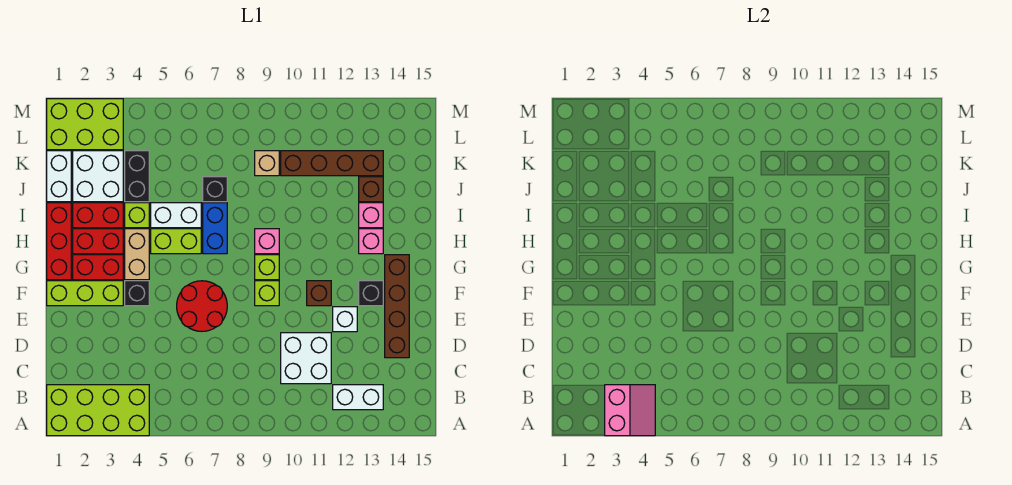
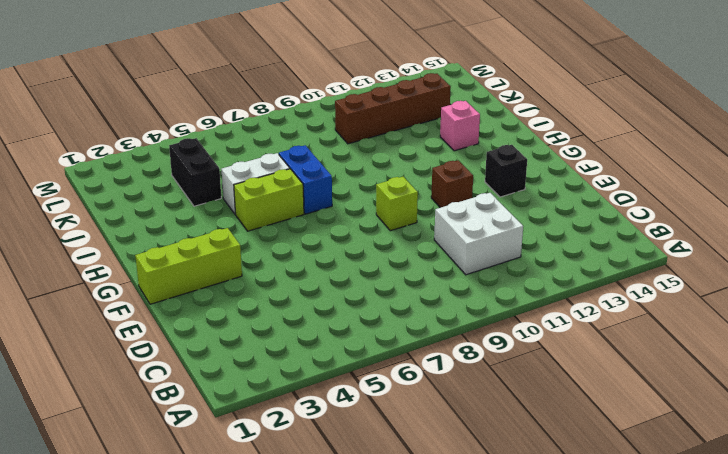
none -> lime 2x4 brick [47,385,149,436]
none -> white 1x2 brick [333,385,383,410]
none -> brown 1x4 brick [385,255,409,358]
none -> red 2x2 round brick [177,281,227,331]

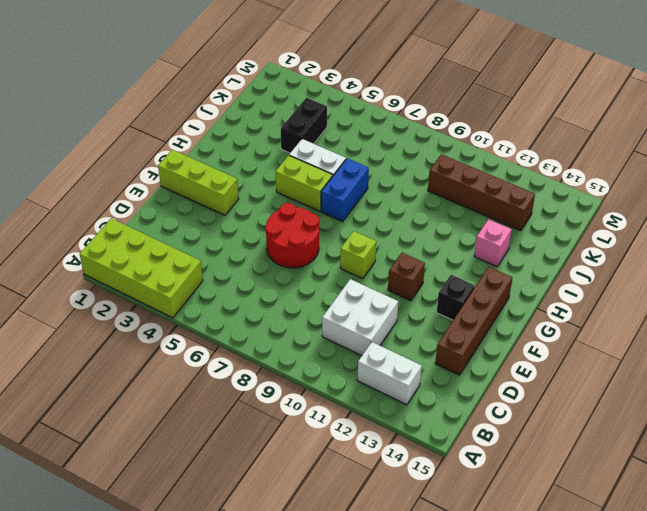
none -> white 1x1 brick [333,307,357,332]
none -> black 1x1 brick [125,281,149,306]
none -> red 1x3 brick [47,203,71,280]
none -> red 1x2 brick [73,255,123,280]

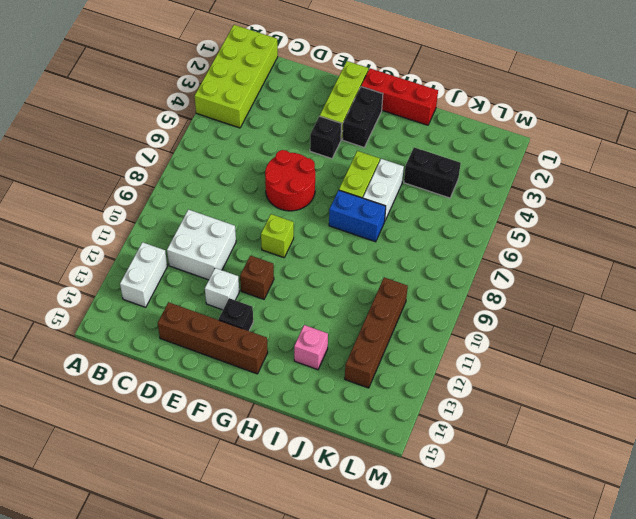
black 1x2 brick [342,87,383,147] -> red 1x2 brick [73,255,123,280]
none -> tan 1x2 brick [125,229,149,280]
none -> lime 1x1 brick [255,255,279,280]
none -> red 1x2 brick [73,229,123,254]
none -> pink 1x1 brick [255,229,279,254]

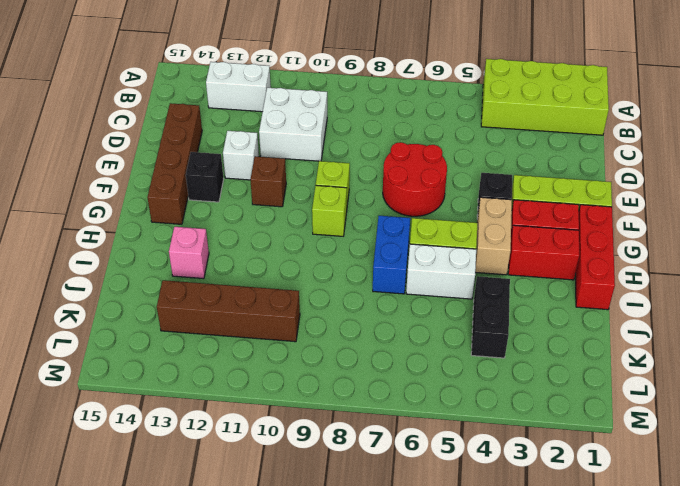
none -> pink 1x1 brick [255,229,279,254]
none -> pink 1x1 brick [359,229,383,254]
none -> red 1x2 brick [73,203,123,228]
none -> lime 1x1 brick [125,203,149,228]

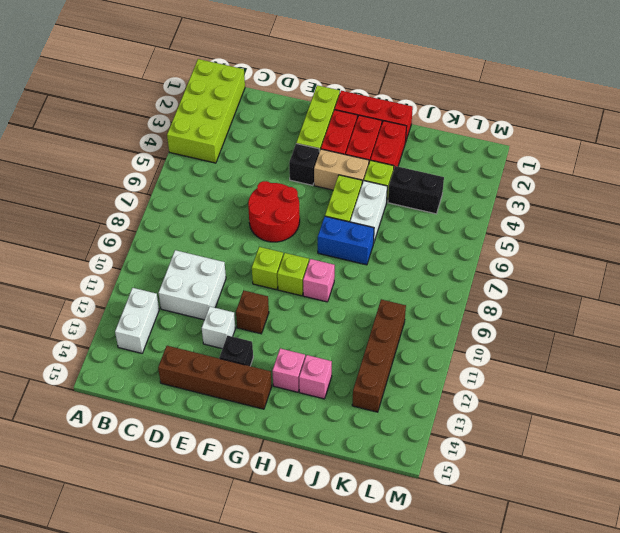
none -> white 1x2 brick [47,151,71,202]
none -> white 2x2 brick [73,151,123,202]
none -> black 1x1 brick [203,177,227,202]
none -> brown 1x1 brick [359,177,383,202]

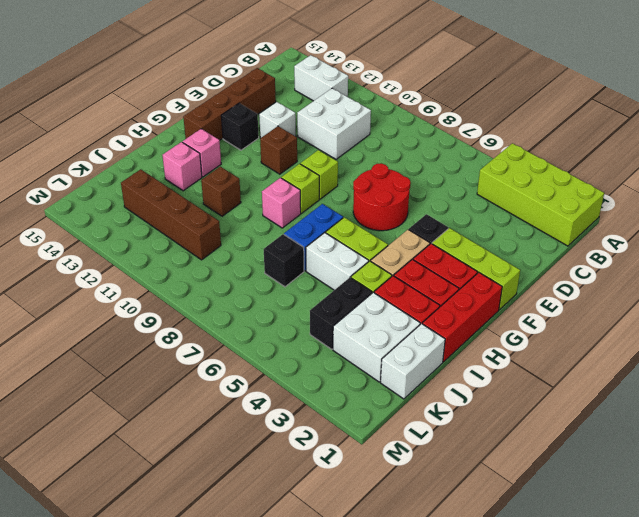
brown 1x1 brick [201,167,241,216] -> brown 1x1 brick moved to [359,177,383,202]
none -> tan 1x1 brick [255,151,279,176]
none -> lime 2x3 brick [47,99,123,150]
none -> pink 2x2 slope [605,385,655,436]

